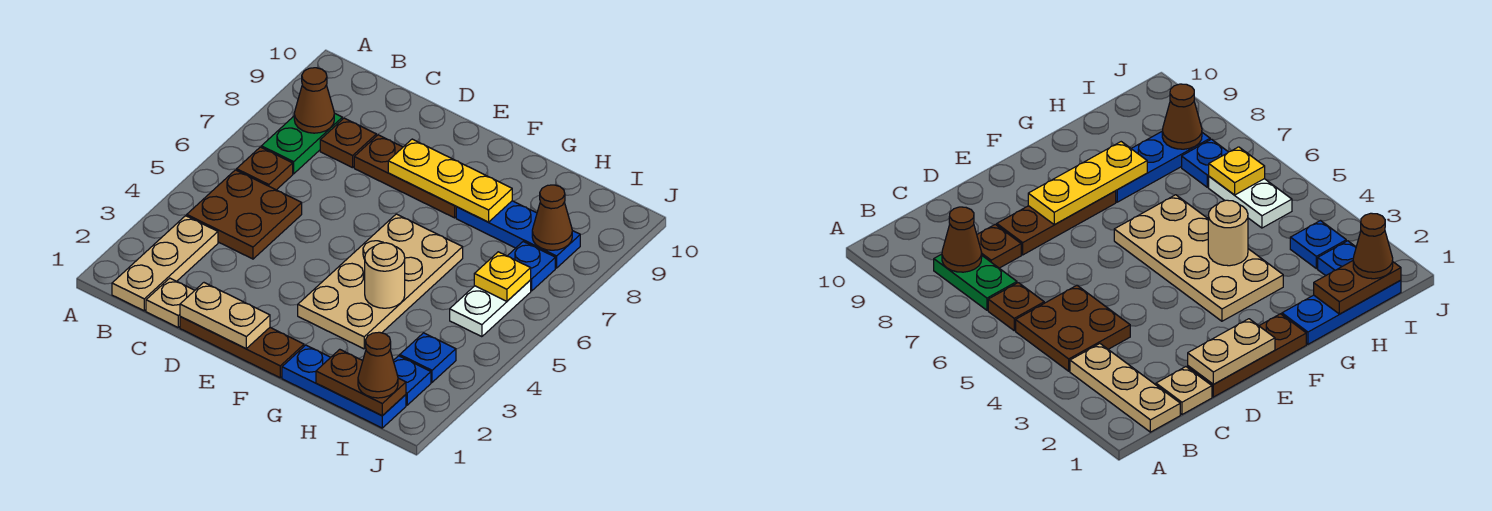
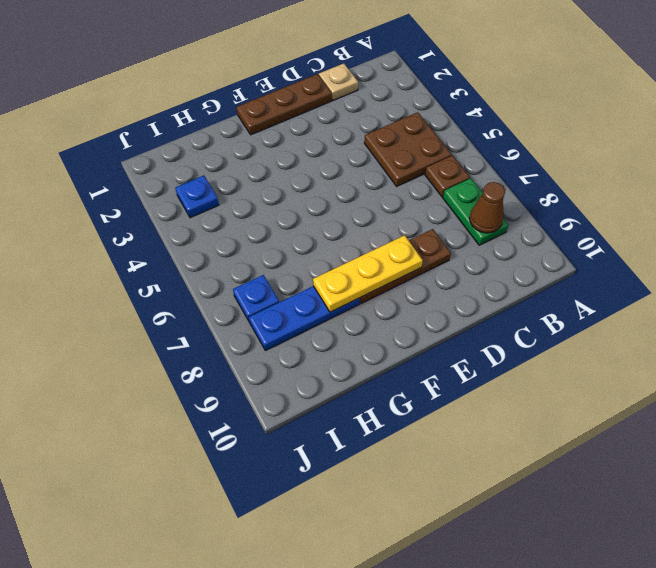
none -> tan 1x3 plate [112,216,218,311]
none -> brown 1x1 plate [320,118,376,168]
none -> tan 2x4 plate [298,214,463,349]

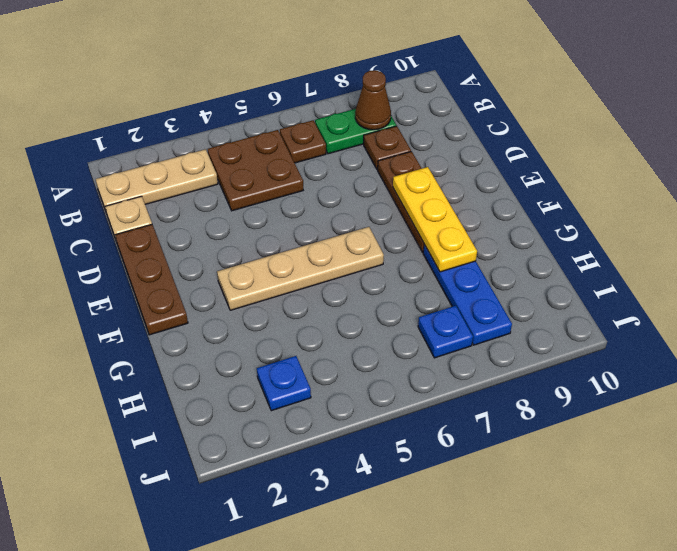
tan 1x4 plate [217,227,384,310] -> tan 2x4 plate [298,214,463,349]
none -> blue 1x3 plate [282,345,406,428]
none -> blue 1x1 plate [393,356,431,405]
none -> white 1x2 plate [450,280,531,337]

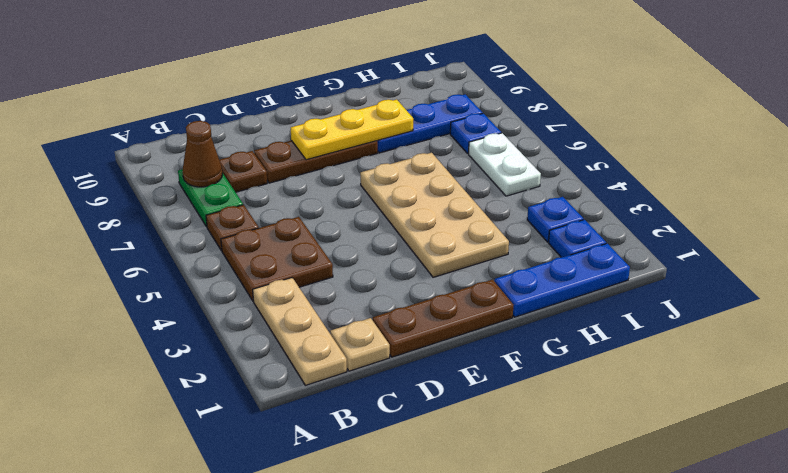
none -> tan 1x2 plate [180,283,270,349]
none -> tan 1x1 round brick [365,243,405,308]
none -> brown 1x2 plate [316,349,406,416]

